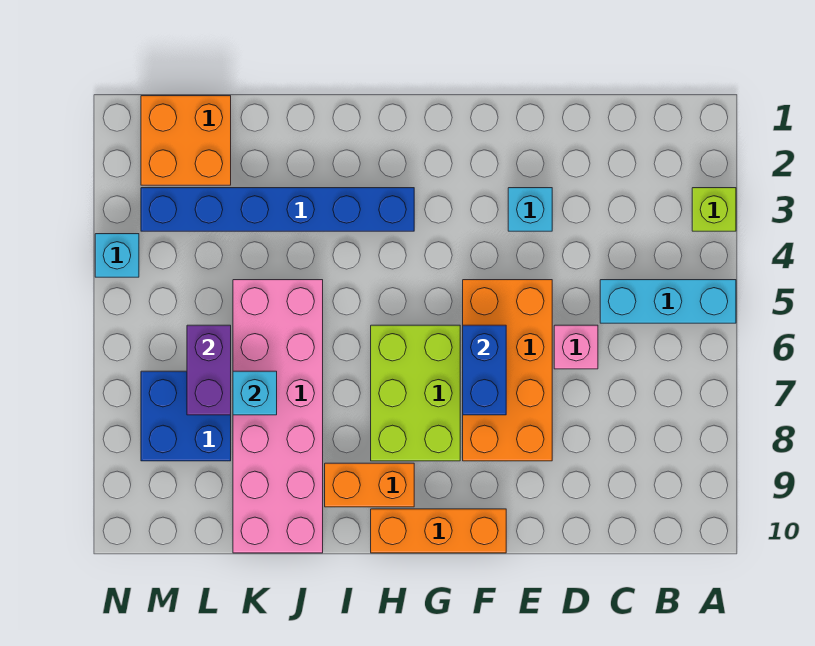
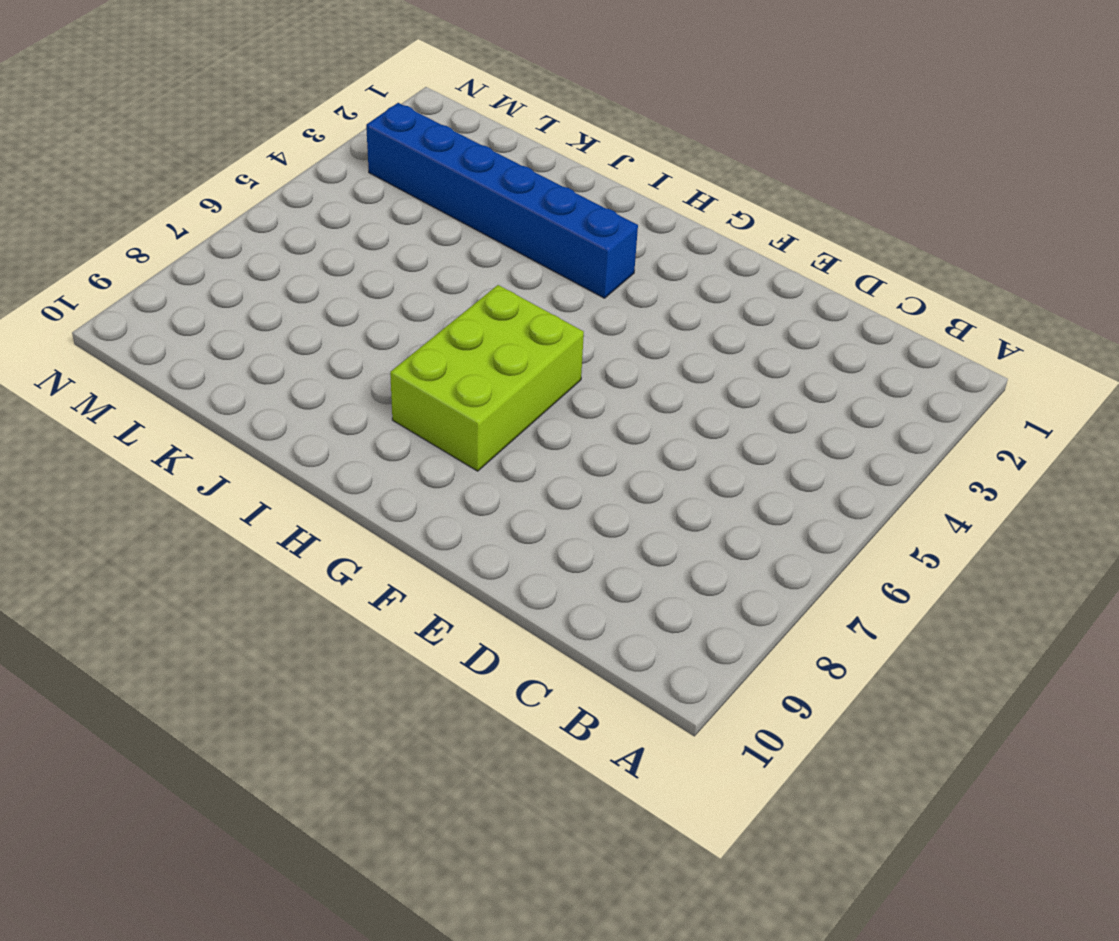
none -> lime 1x1 brick [692,188,736,231]
none -> cyan 1x3 brick [600,280,736,323]
none -> pink 1x1 brick [554,325,598,369]

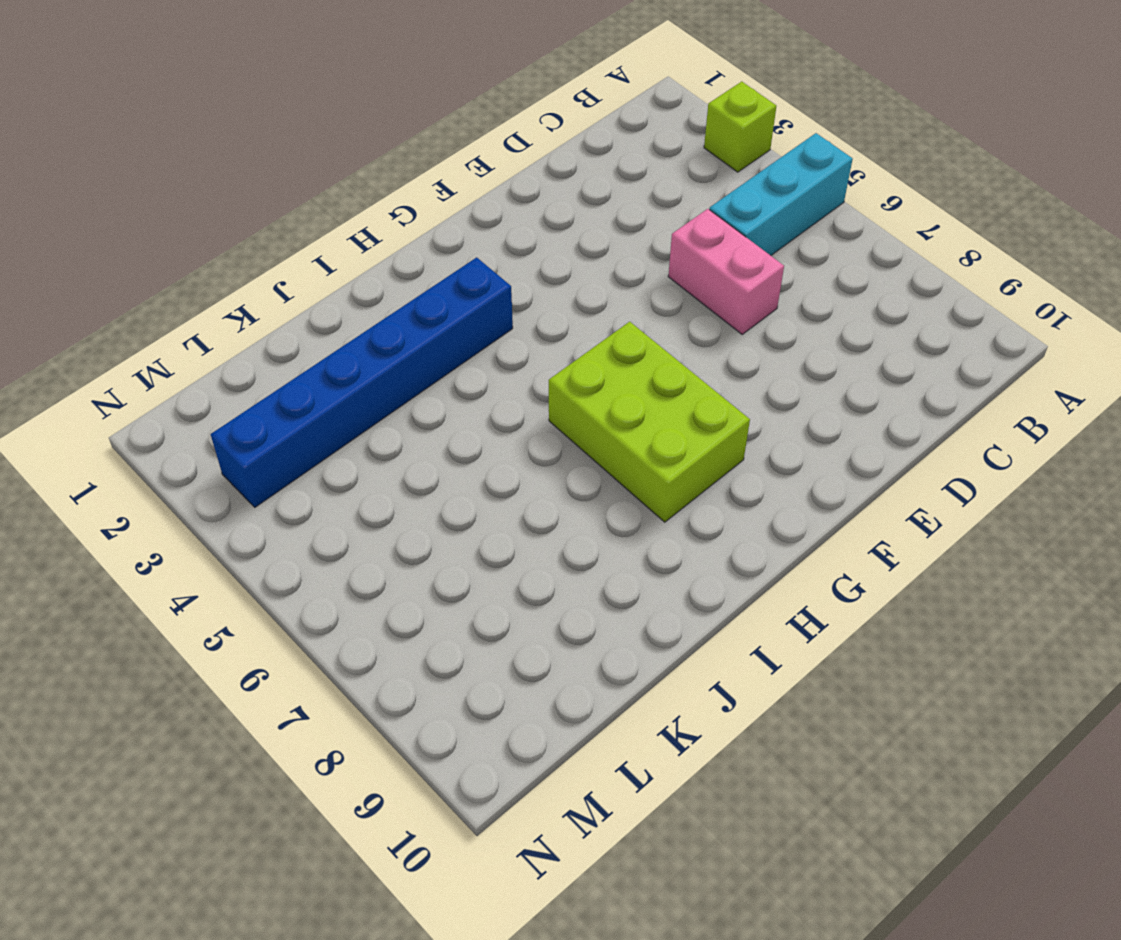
pink 1x2 brick [668,209,784,334] -> pink 1x1 brick [554,325,598,369]
none -> cyan 1x1 brick [508,188,552,231]
none -> orange 2x4 brick [463,280,552,461]
none -> orange 1x3 brick [371,509,506,553]

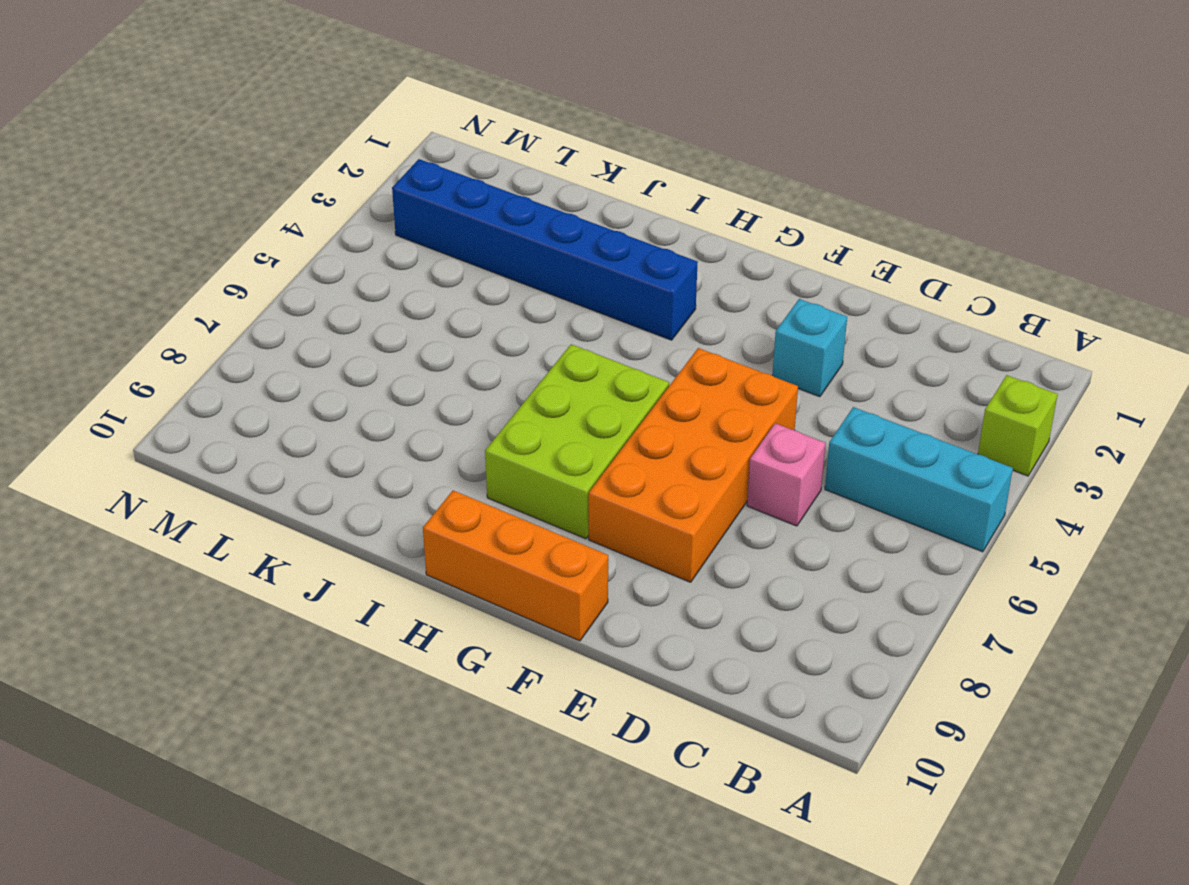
none -> orange 1x2 brick [325,463,414,507]
none -> pink 2x6 brick [233,280,323,553]
none -> orange 2x2 brick [141,96,231,185]

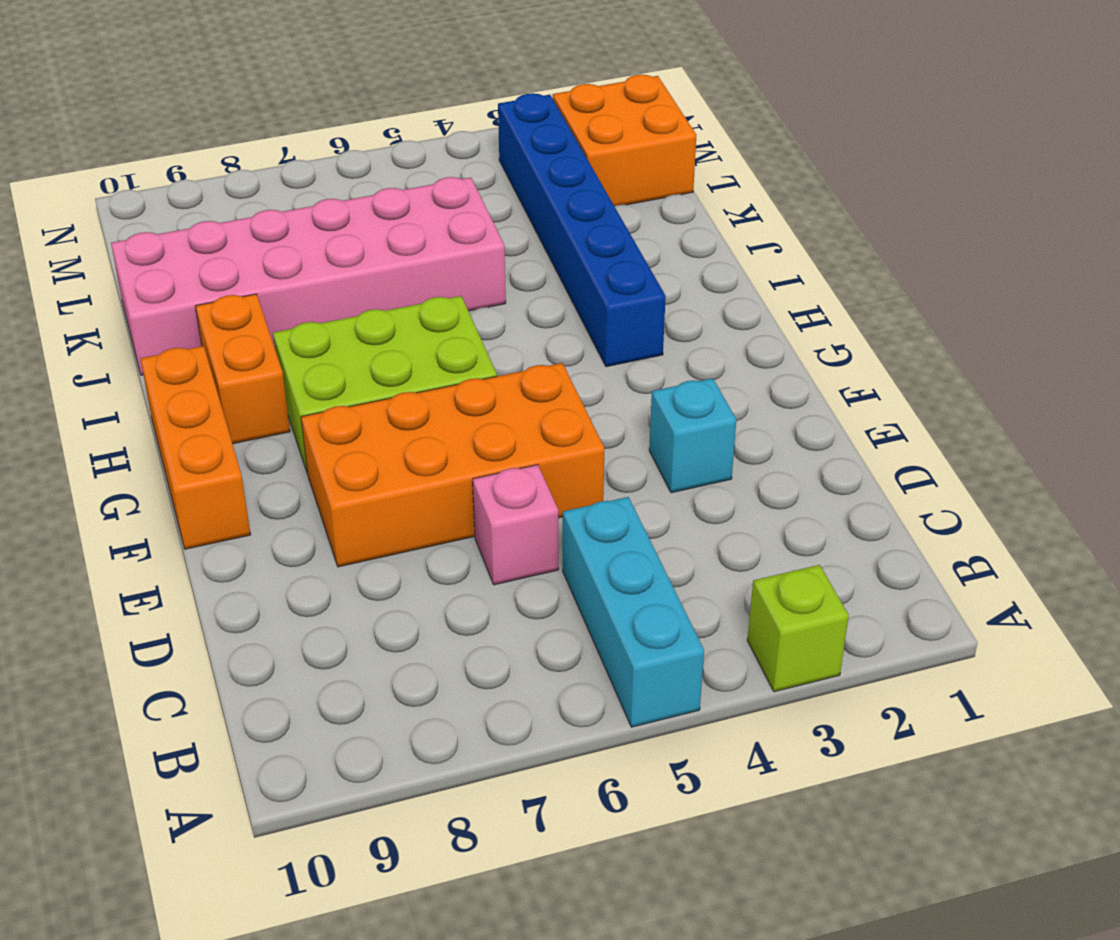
none -> blue 2x2 brick [141,371,231,461]
none -> cyan 1x1 brick [95,234,139,277]
none -> blue 1x2 brick [463,325,506,415]

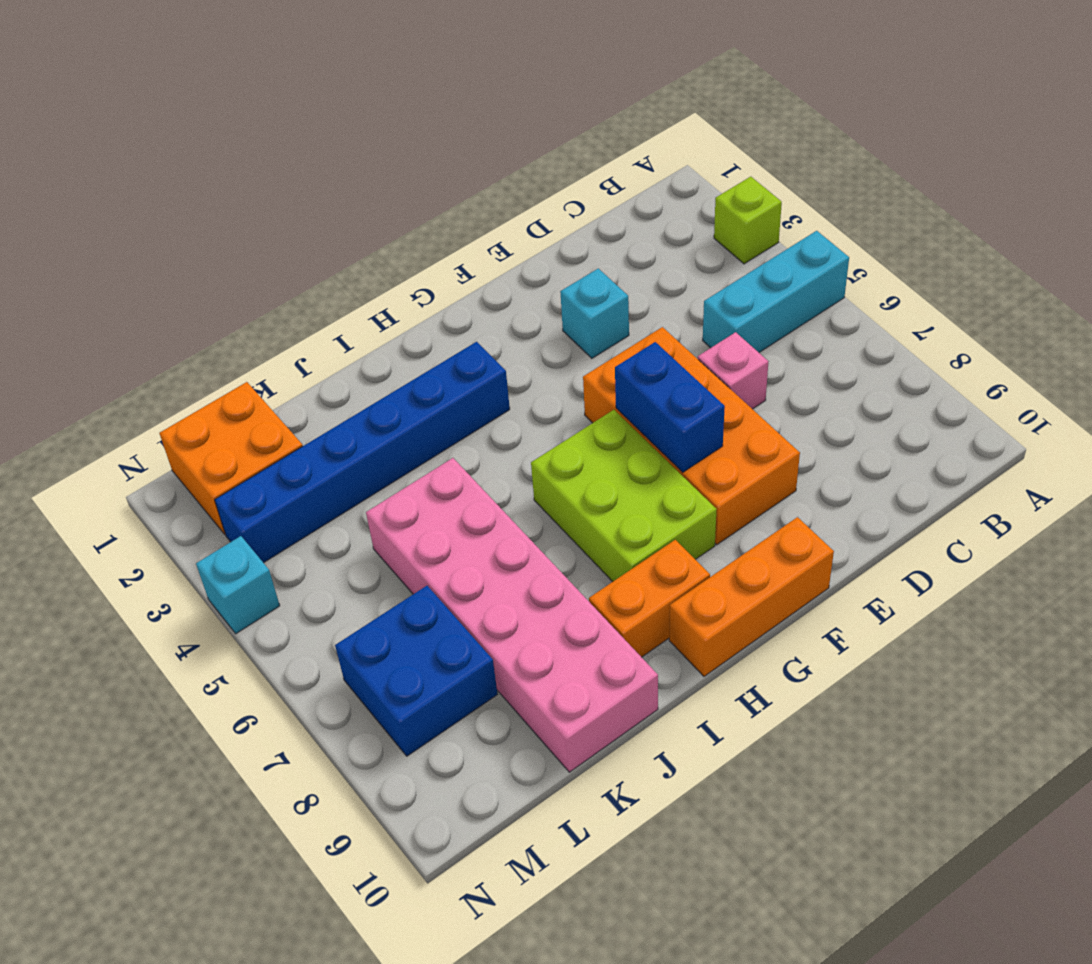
none -> cyan 1x1 brick [233,371,277,415]
none -> purple 1x2 brick [187,325,231,415]

